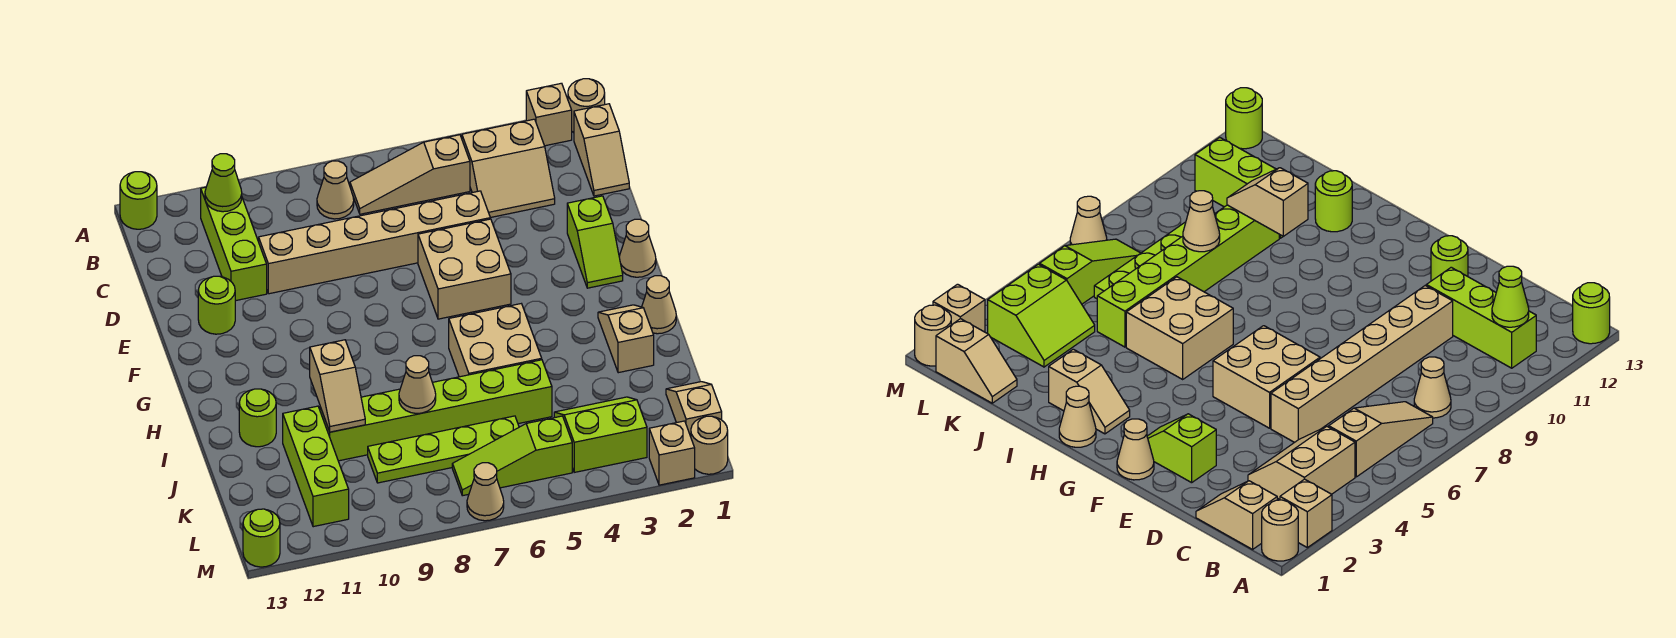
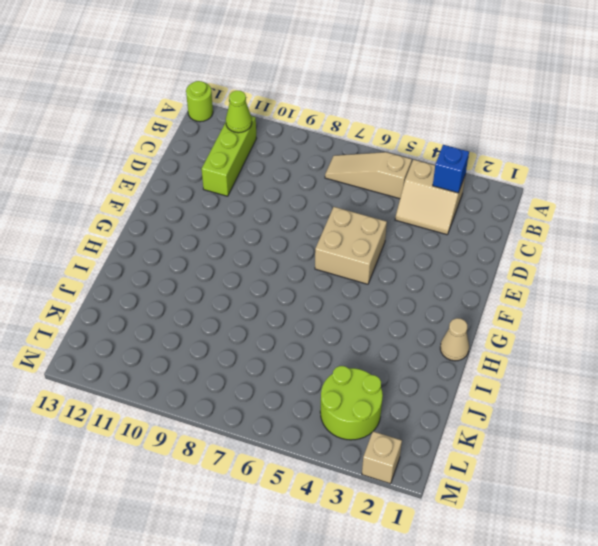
blue 1x1 brick [433,145,469,193] -> none
lime 2x2 round brick [320,366,383,440] -> lime 2x2 slope [554,397,647,472]
none -> tan 1x1 round brick [568,79,605,133]
none -> tan 1x1 brick [526,83,572,146]
none -> tan 1x2 slope [574,104,629,196]
none -> tan 1x1 cone [317,161,354,219]

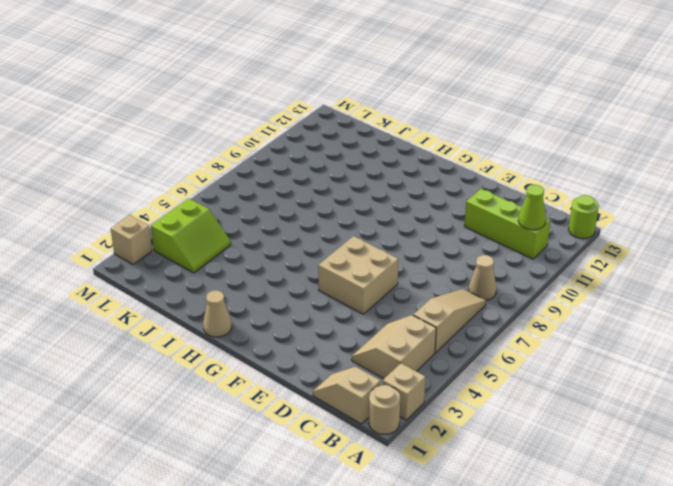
none -> tan 1x6 brick [259,191,490,294]
none -> lime 1x2 slope [567,196,623,288]
none -> lime 1x1 round brick [198,276,235,334]
none -> tan 1x1 cone [619,219,656,277]

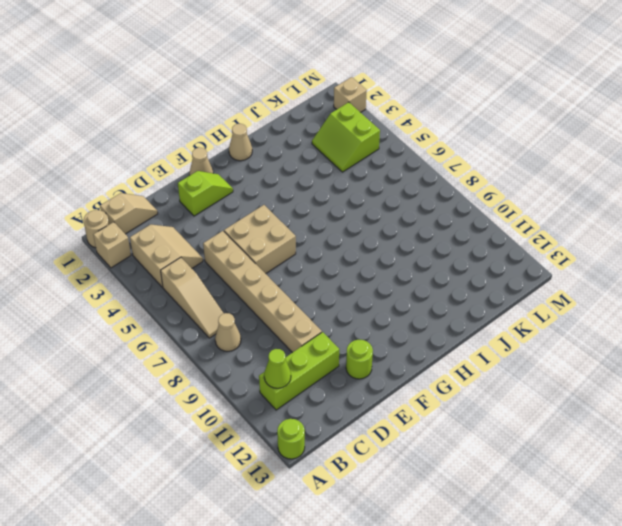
none -> tan 1x2 slope [598,305,654,373]
none -> tan 2x2 brick [449,304,542,377]
none -> lime 1x1 round brick [239,389,276,447]
none -> lime 1x6 brick [320,360,552,461]

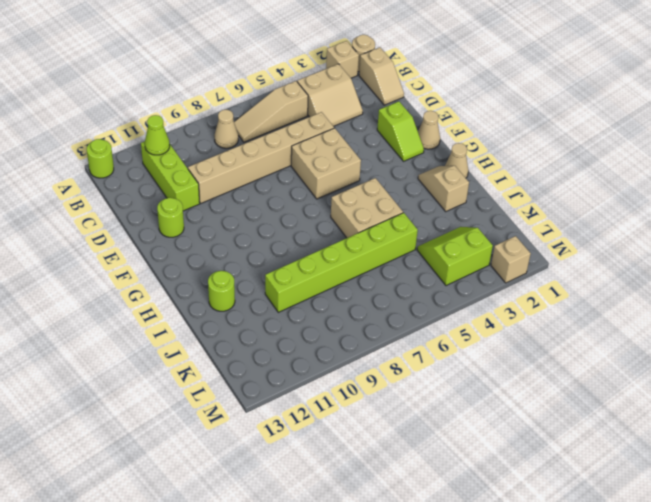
none -> lime 1x3 brick [283,406,349,527]
none -> tan 1x2 slope [666,382,722,437]
none -> lime 1x4 plate [368,416,519,483]
none -> lime 1x3 slope [452,416,572,496]

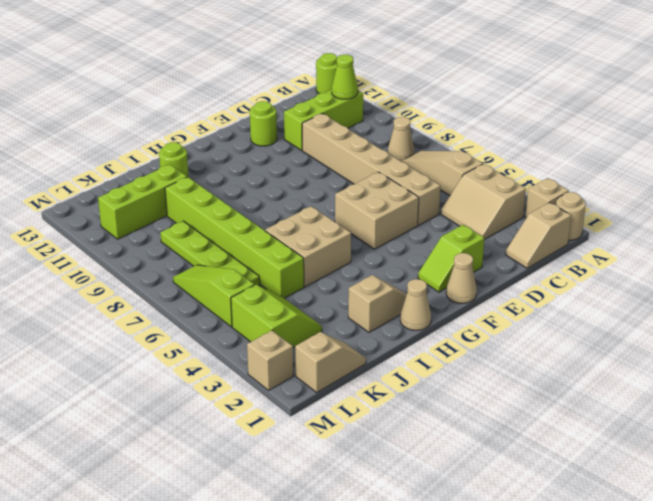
none -> tan 1x1 round brick [691,416,728,474]
none -> tan 1x1 cone [467,463,504,521]
none -> lime 1x1 round brick [243,509,280,567]
none -> tan 1x2 slope [310,340,365,432]

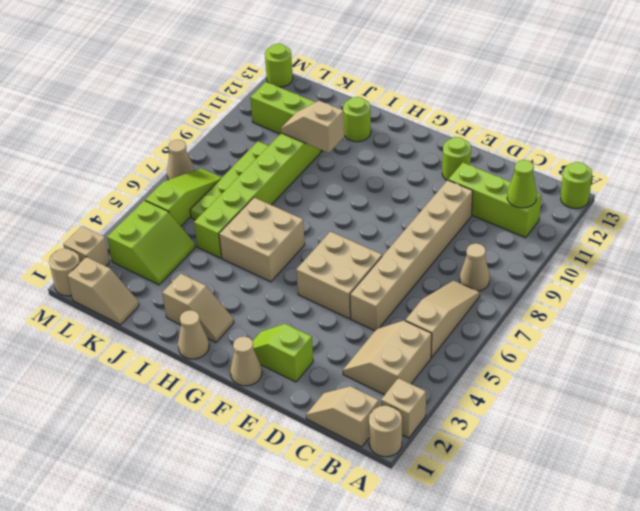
none -> tan 1x1 cone [399,356,436,413]

